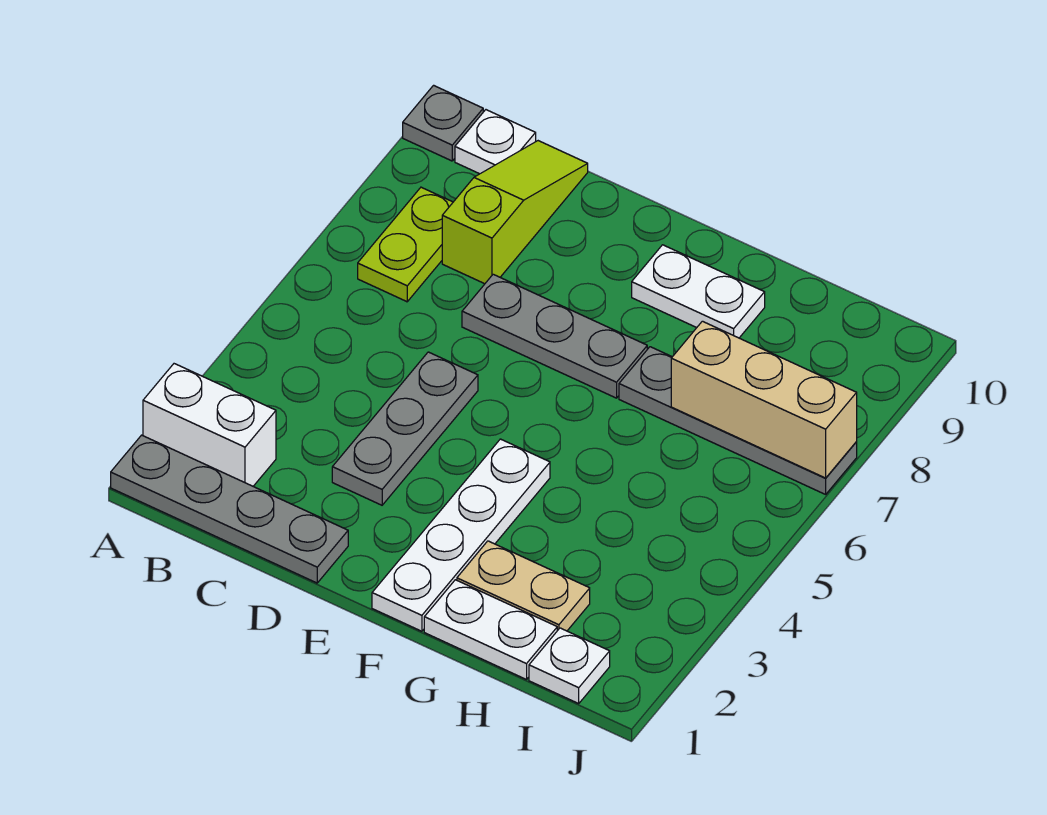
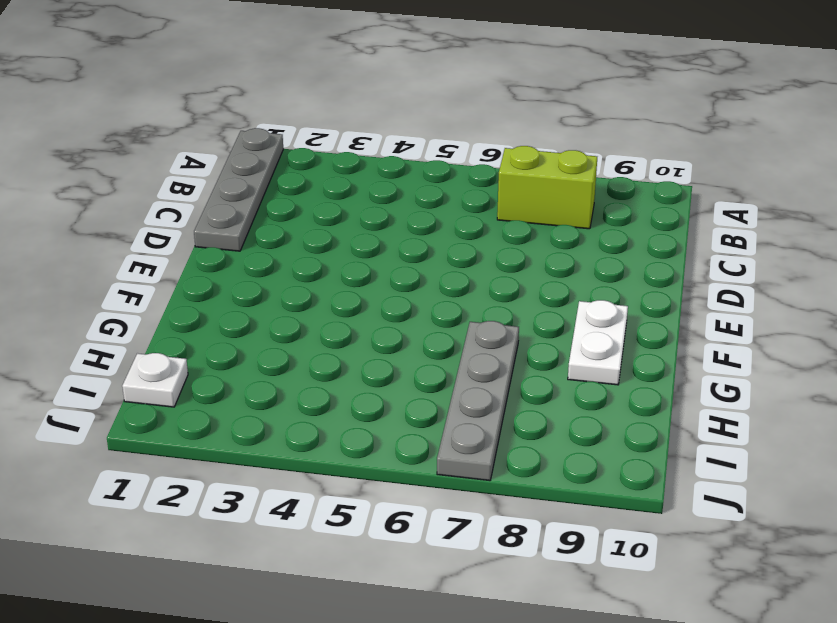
lime 1x2 brick [497,146,597,229] -> lime 1x2 plate [358,187,453,302]
none -> white 1x2 brick [143,364,276,486]
none -> grey 1x1 plate [403,85,483,161]
none -> white 1x1 plate [455,110,536,174]

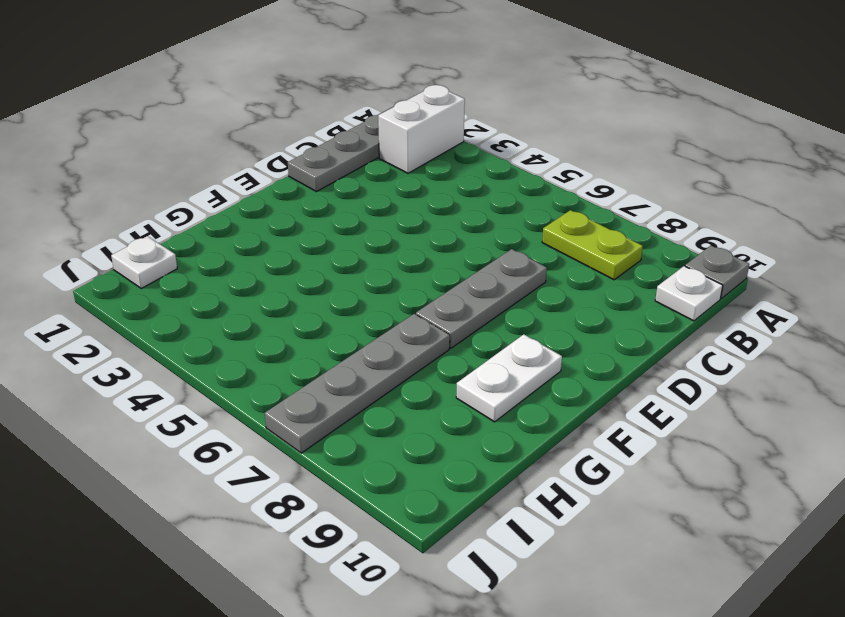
none -> lime 1x3 slope [442,141,588,284]
none -> grey 1x3 plate [332,352,478,505]
none -> white 1x4 plate [372,439,550,631]

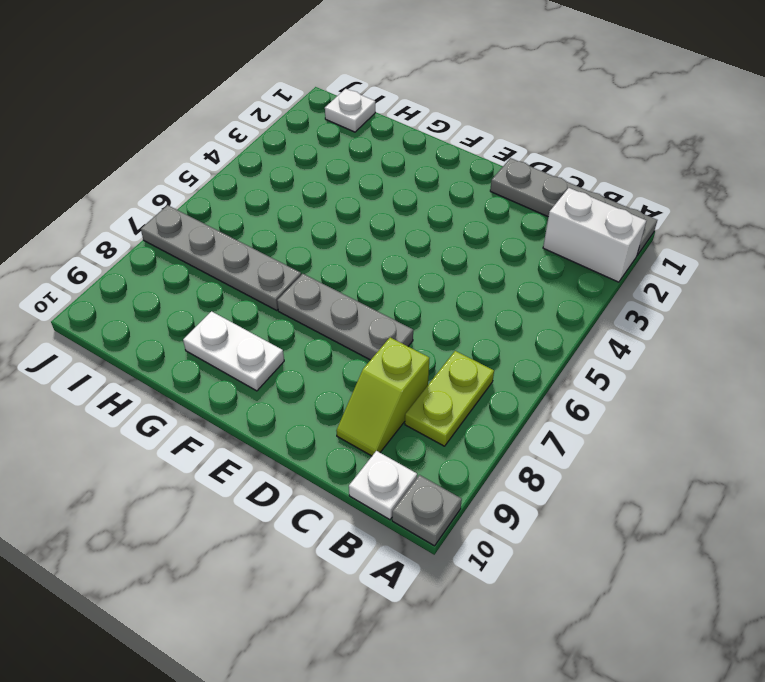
lime 1x2 slope [336,337,429,456] -> lime 1x3 slope [442,141,588,284]
none -> grey 1x3 plate [332,352,478,505]
none -> white 1x4 plate [372,439,550,631]
none -> white 1x2 plate [424,580,557,680]

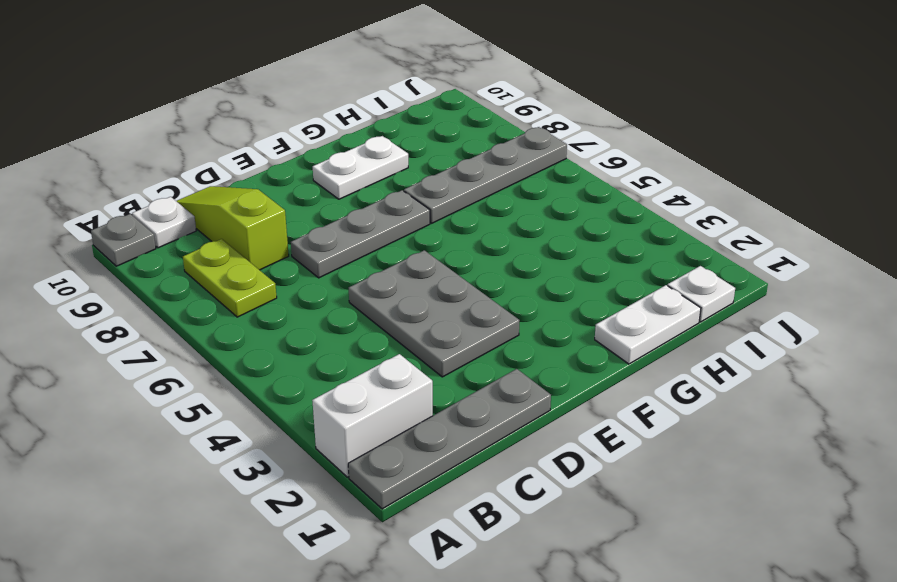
grey 2x3 plate [349,250,519,377] -> grey 1x3 plate [332,352,478,505]
none -> white 1x4 plate [372,439,550,631]
none -> tan 1x2 plate [457,541,590,631]
none -> tan 1x3 brick [671,321,857,478]

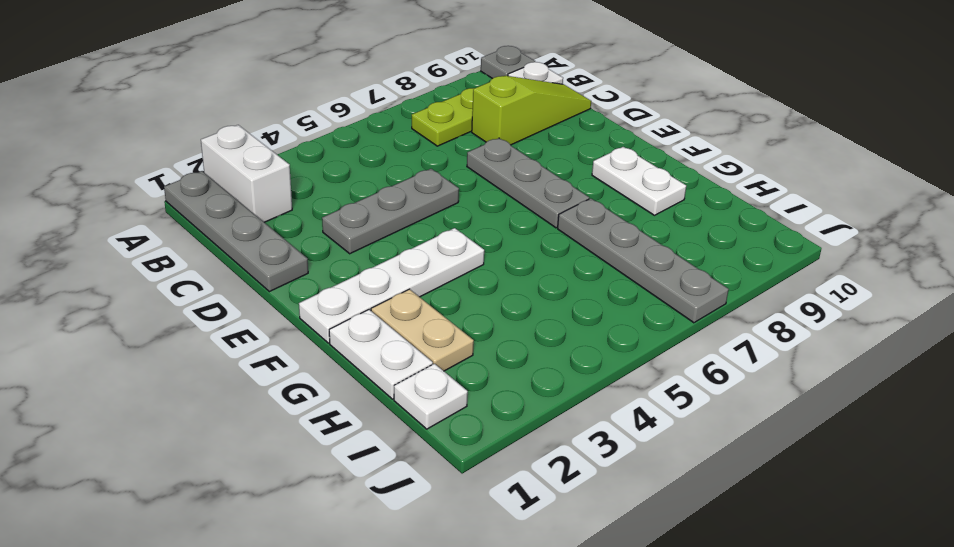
none -> tan 1x3 brick [671,321,857,478]

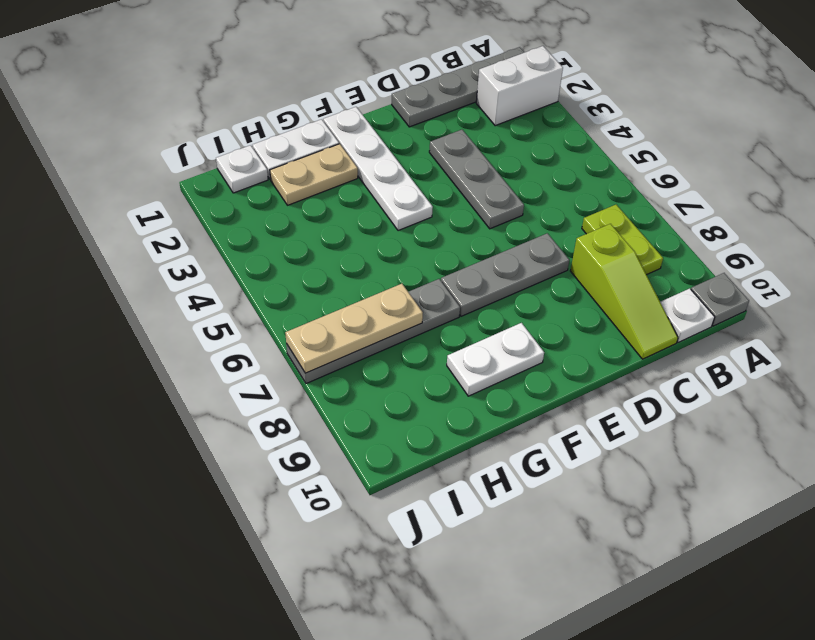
tan 1x3 plate [285,284,423,373] -> tan 1x3 brick [671,321,857,478]

